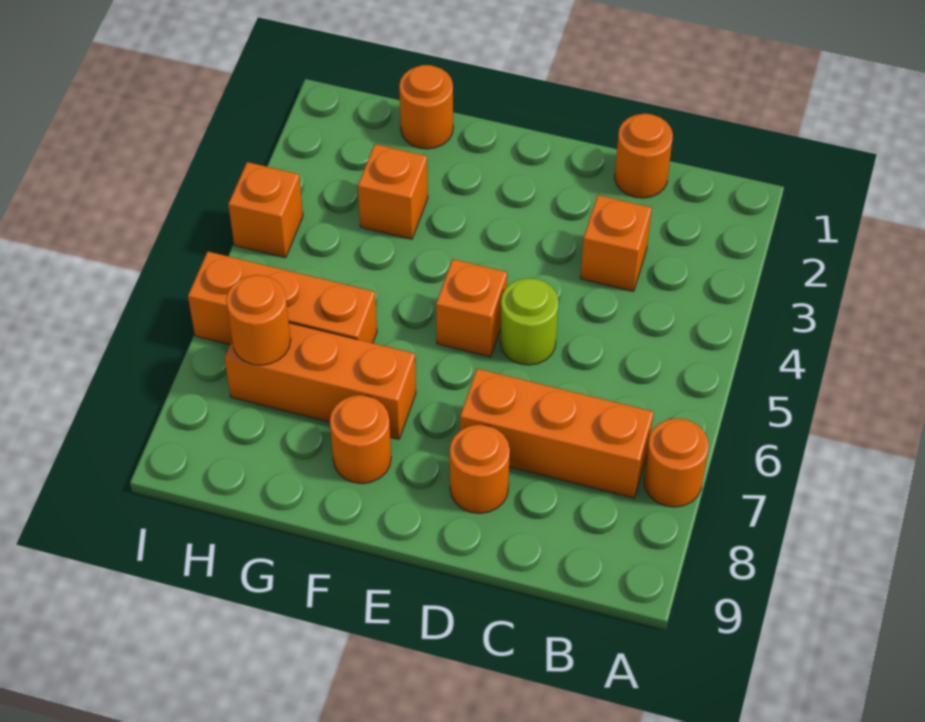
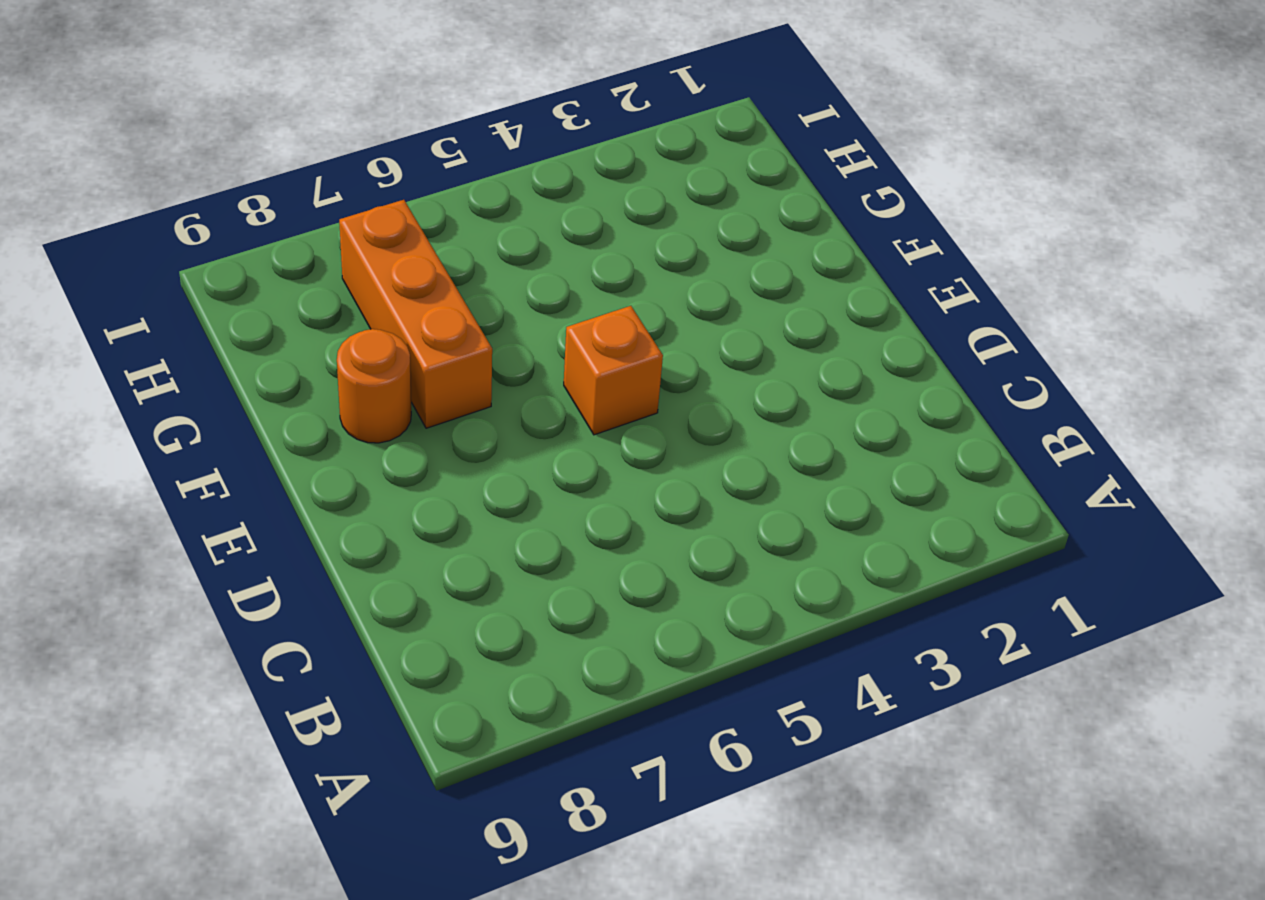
none -> orange 1x1 round brick [644,418,709,507]
none -> orange 1x3 brick [460,369,653,498]
none -> orange 1x1 round brick [615,114,673,198]

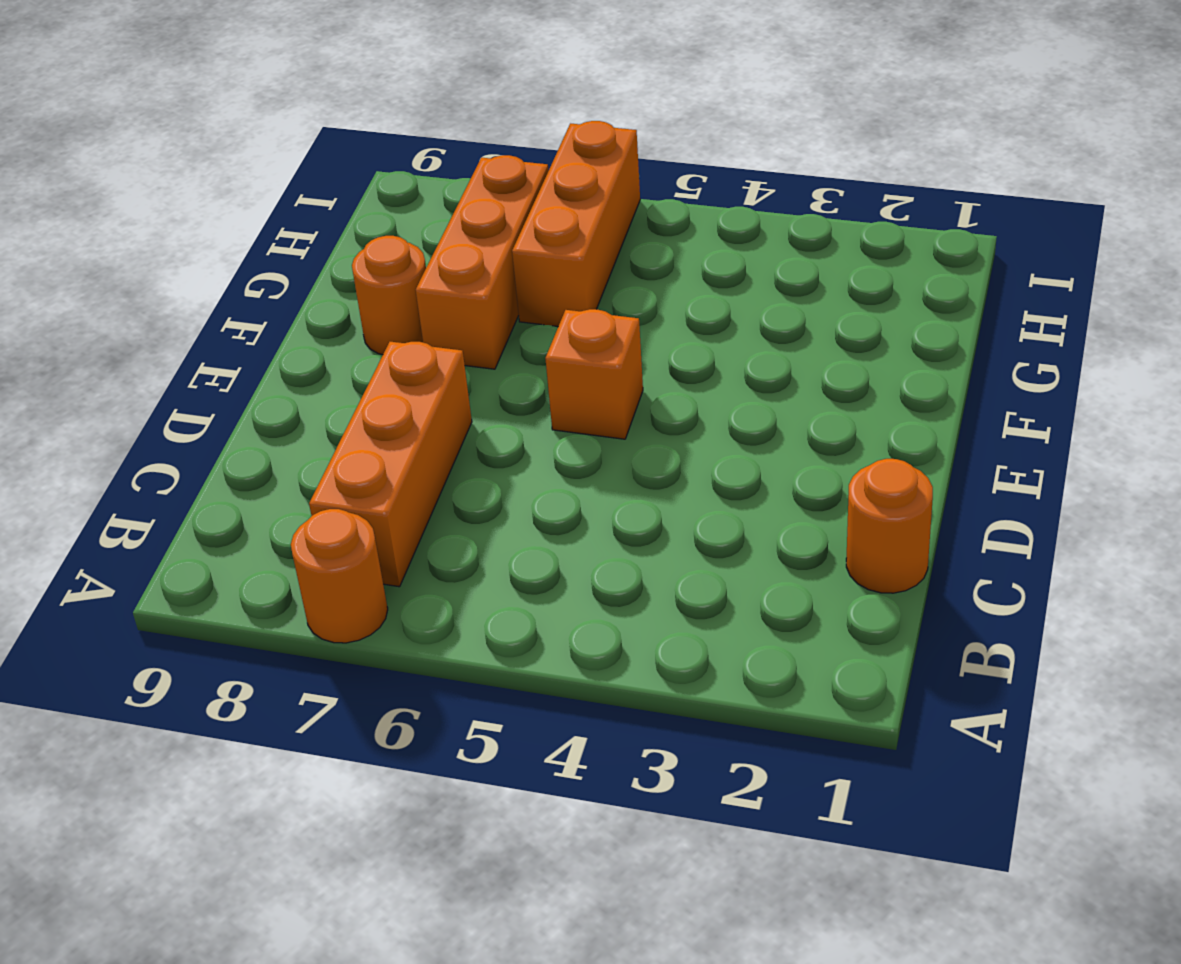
none -> orange 1x1 brick [580,195,651,291]
none -> lime 1x1 round brick [500,278,558,365]
none -> orange 1x1 round brick [450,425,510,513]

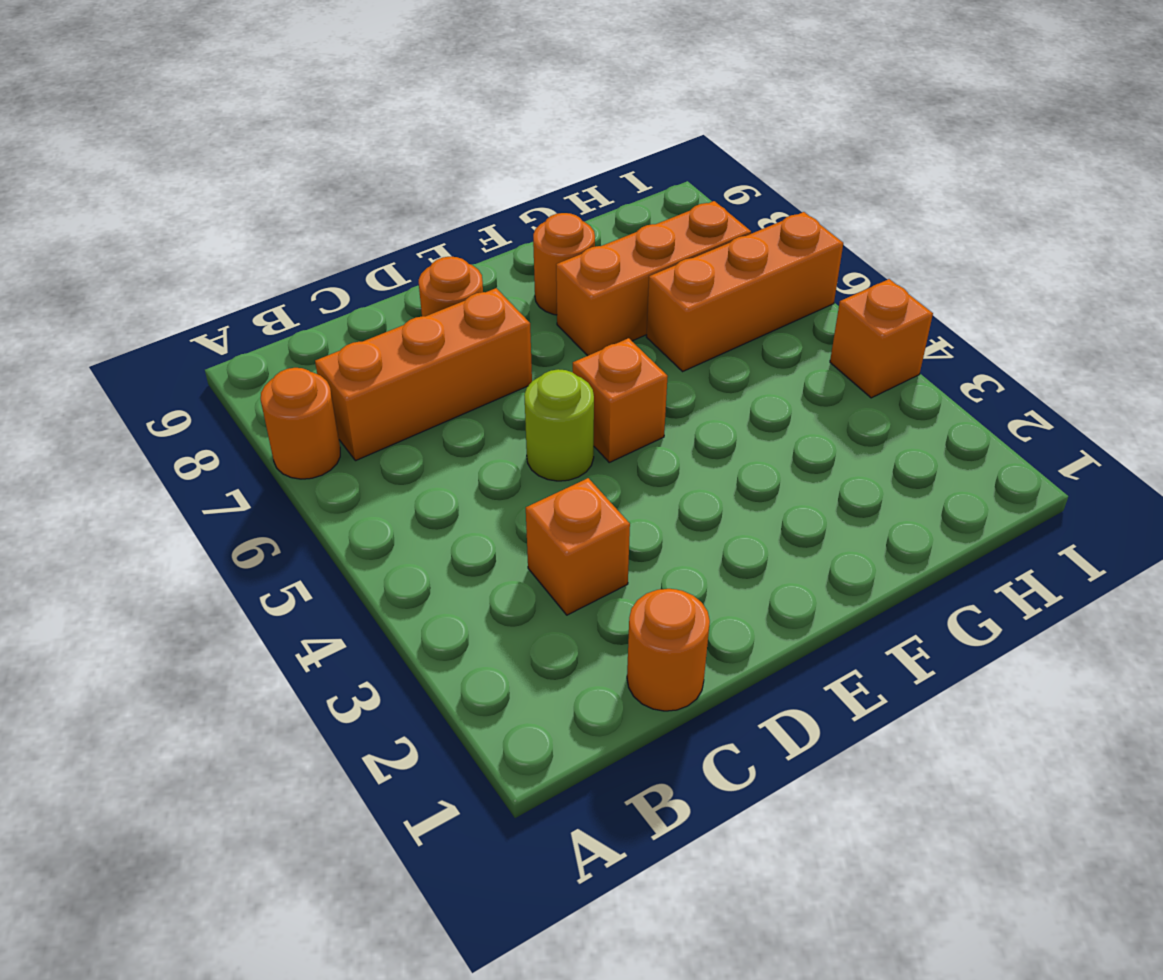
none -> orange 1x1 round brick [399,65,453,149]
none -> orange 1x1 brick [358,144,428,239]
none -> orange 1x1 round brick [226,275,291,365]

